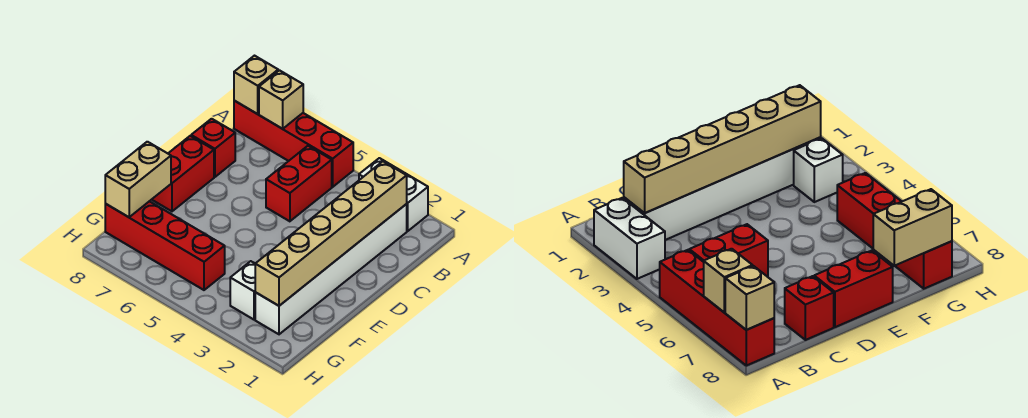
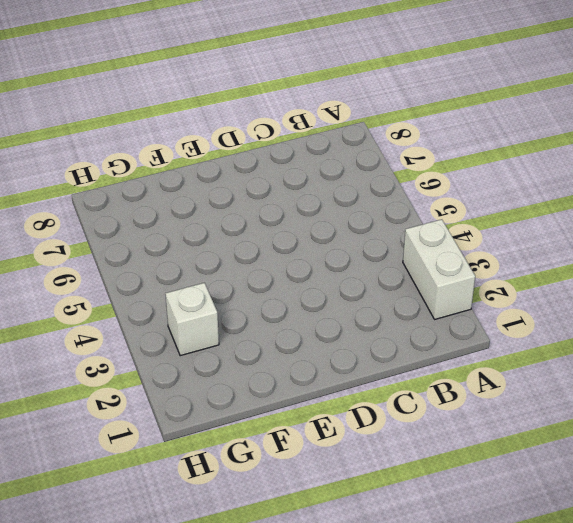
none -> red 1x4 brick [234,101,353,187]
none -> white 1x6 brick [255,204,407,334]
none -> red 1x2 brick [266,146,332,221]

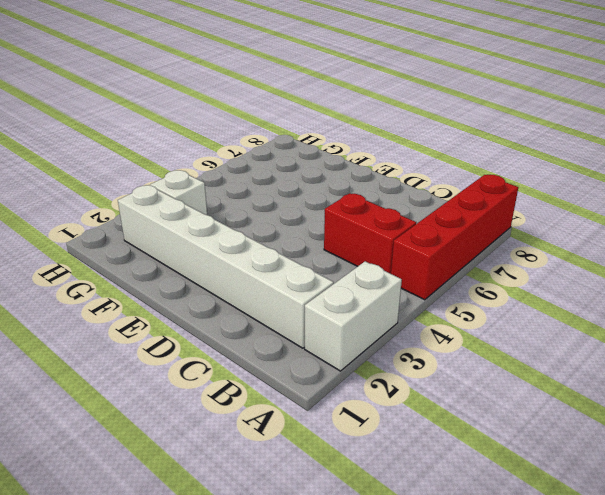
none -> red 1x1 brick [191,119,235,177]
none -> red 1x2 brick [152,136,214,211]
none -> red 1x4 brick [105,201,225,290]

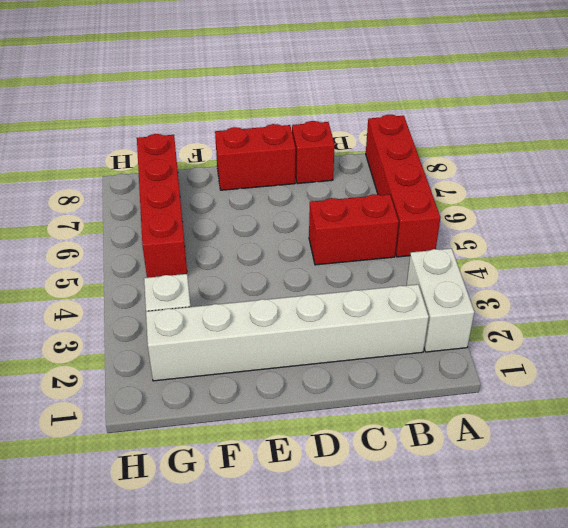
none -> tan 1x1 brick [259,70,303,129]
none -> tan 1x1 brick [234,56,278,114]
none -> tan 1x6 brick [255,161,407,306]

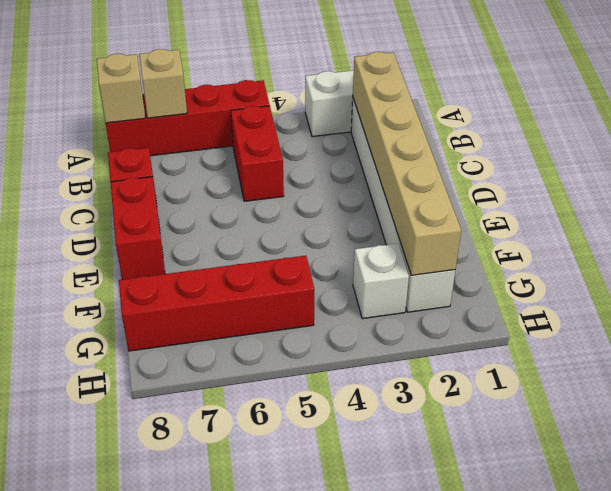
none -> tan 1x2 brick [105,142,171,217]

